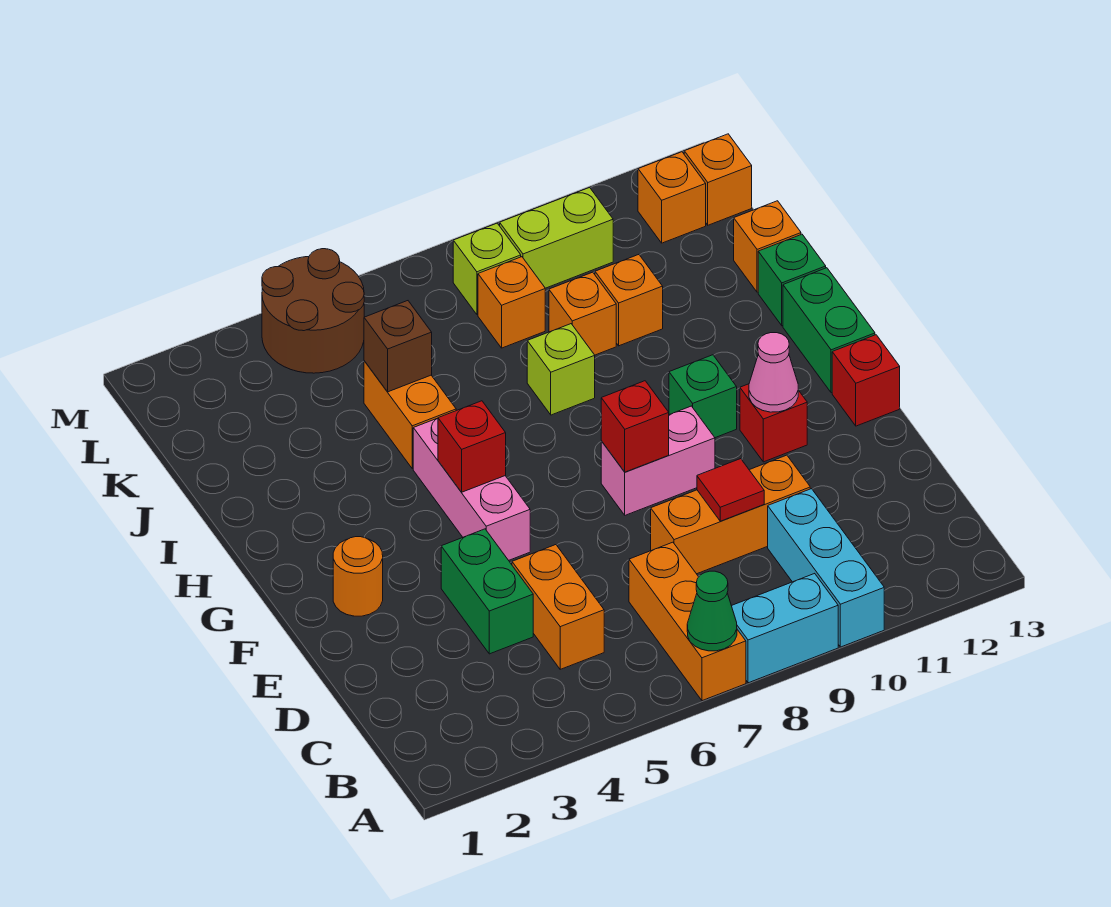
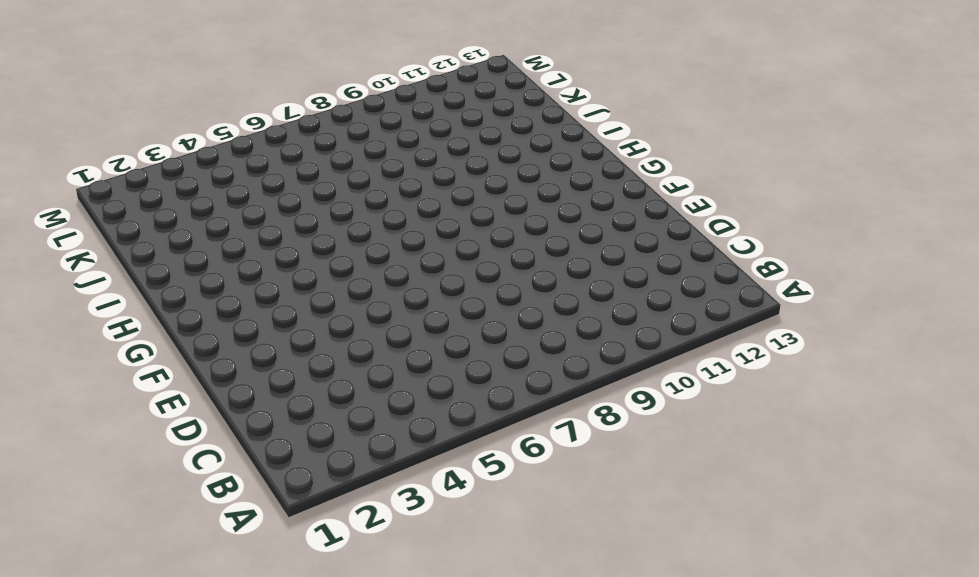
none -> orange 1x3 brick [629,542,746,701]
none -> cyan 1x2 brick [732,573,838,683]
none -> cyan 1x3 brick [768,489,884,647]
none -> orange 1x2 brick [512,545,604,669]

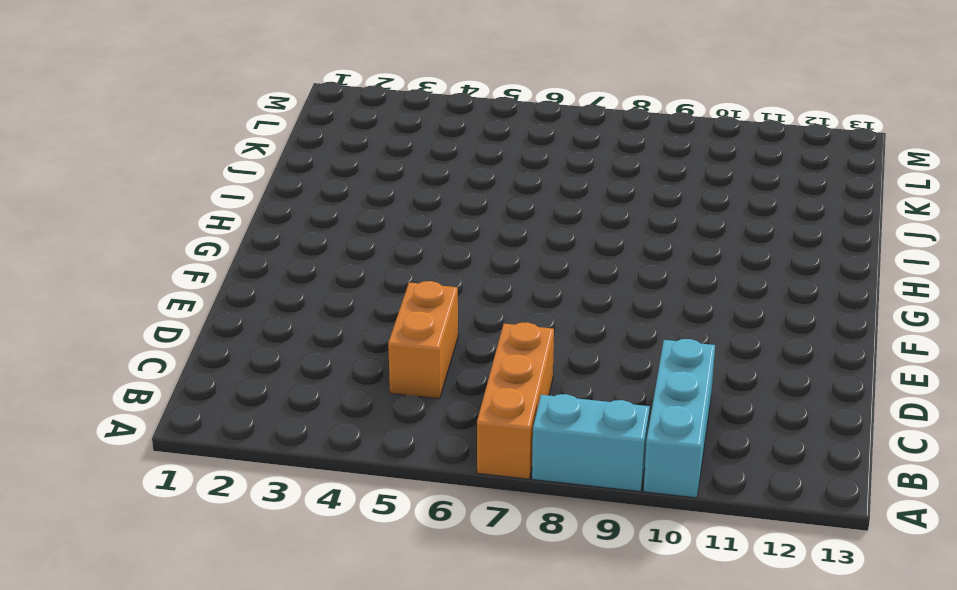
none -> green 1x2 brick [441,529,533,654]
none -> orange 1x3 brick [651,455,810,574]
none -> orange 1x1 round brick [333,537,383,616]
none -> pink 1x3 brick [413,418,530,560]

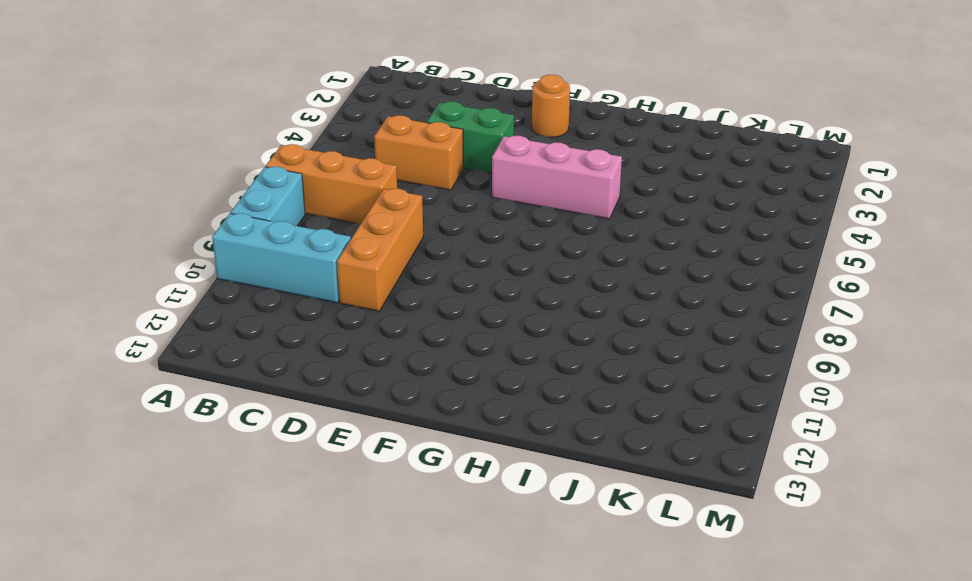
none -> pink 1x2 brick [601,406,715,515]
none -> red 1x1 brick [740,384,807,462]
none -> red 1x1 brick [832,335,900,426]
none -> green 1x1 brick [669,355,737,438]

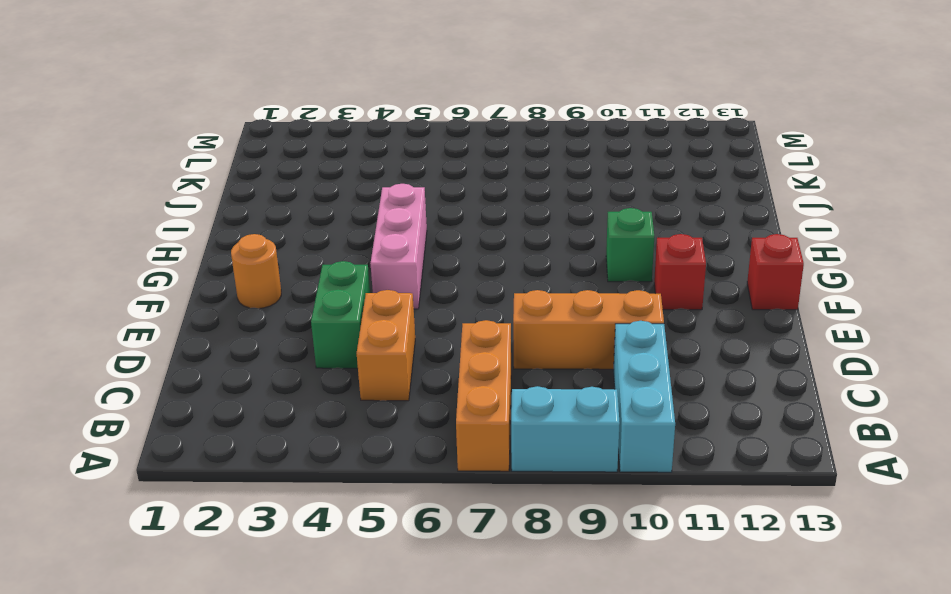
none -> pink 1x2 brick [601,406,715,515]
none -> green 1x2 brick [783,268,875,393]
none -> orange 1x2 brick [364,361,456,469]
none -> lime 1x1 brick [527,324,595,415]

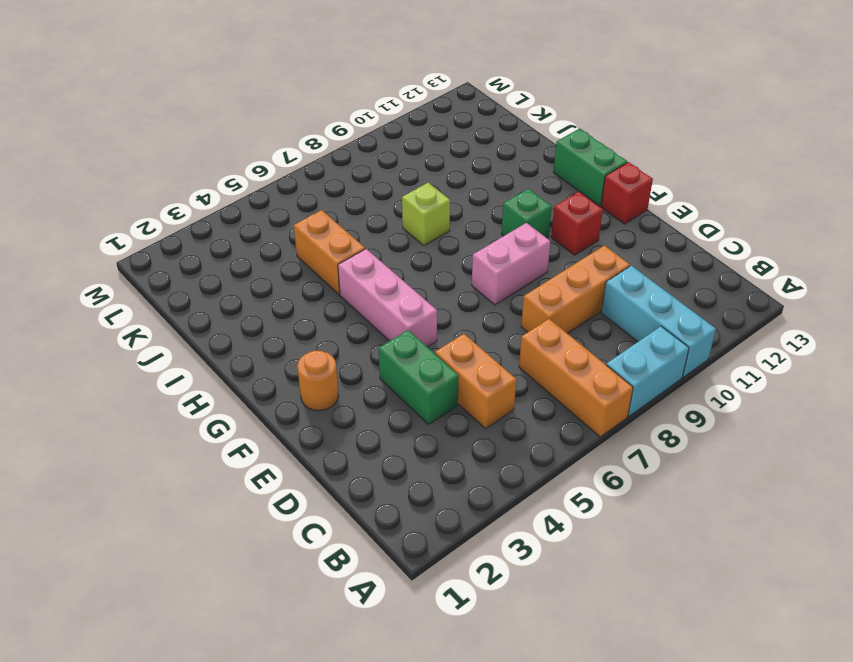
none -> green 1x1 brick [758,234,826,326]
none -> orange 1x1 brick [549,272,616,355]
none -> orange 1x1 brick [595,255,663,346]
none -> orange 1x1 brick [734,201,801,292]

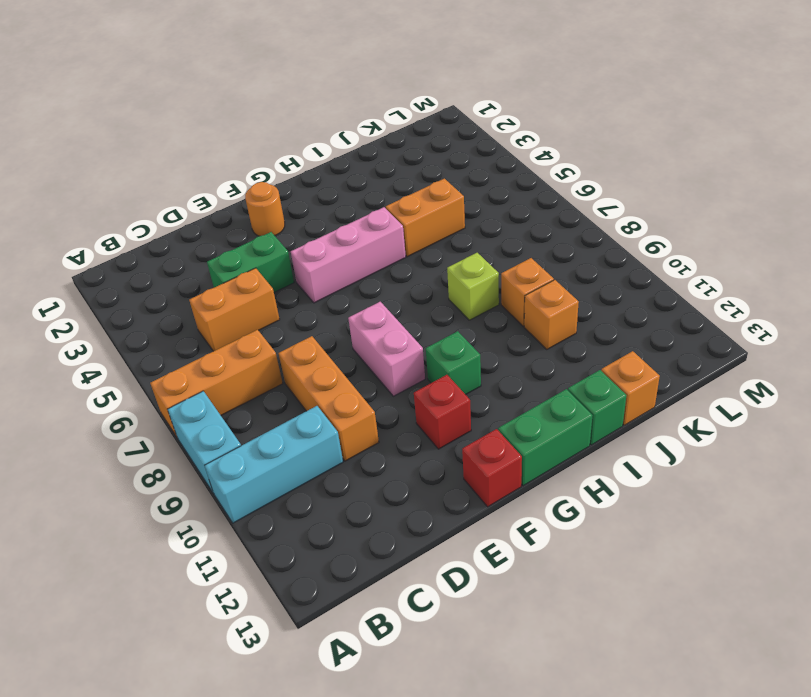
none -> orange 1x1 brick [478,257,545,348]
none -> brown 2x2 round brick [262,249,364,373]
none -> lime 1x1 brick [453,223,521,315]
none -> lime 1x2 brick [500,187,613,288]

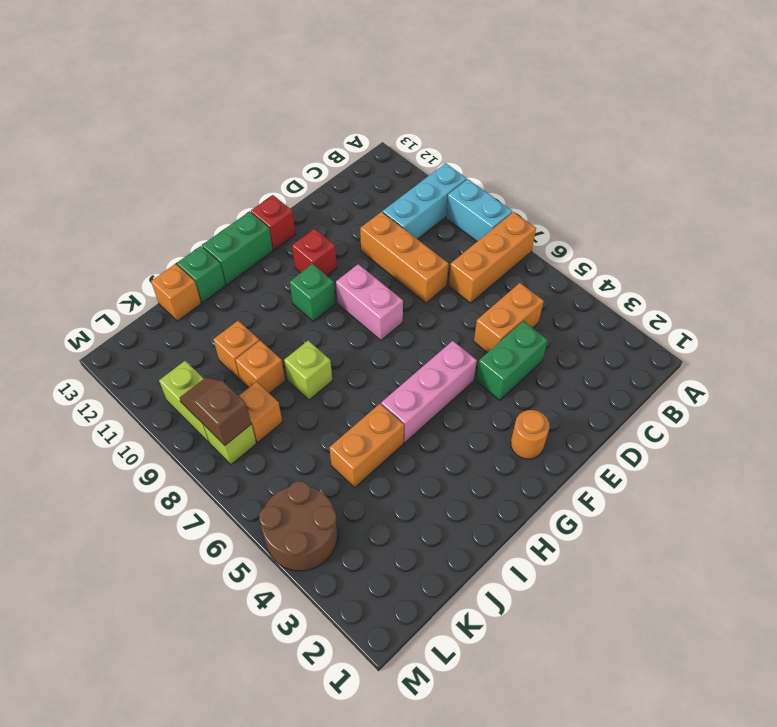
brown 1x2 slope [179,377,251,445] -> none
none -> orange 1x1 brick [638,152,706,243]
none -> orange 1x1 brick [684,134,752,225]
none -> green 1x1 cone [687,571,737,651]
none -> red 1x1 tile [697,459,764,521]

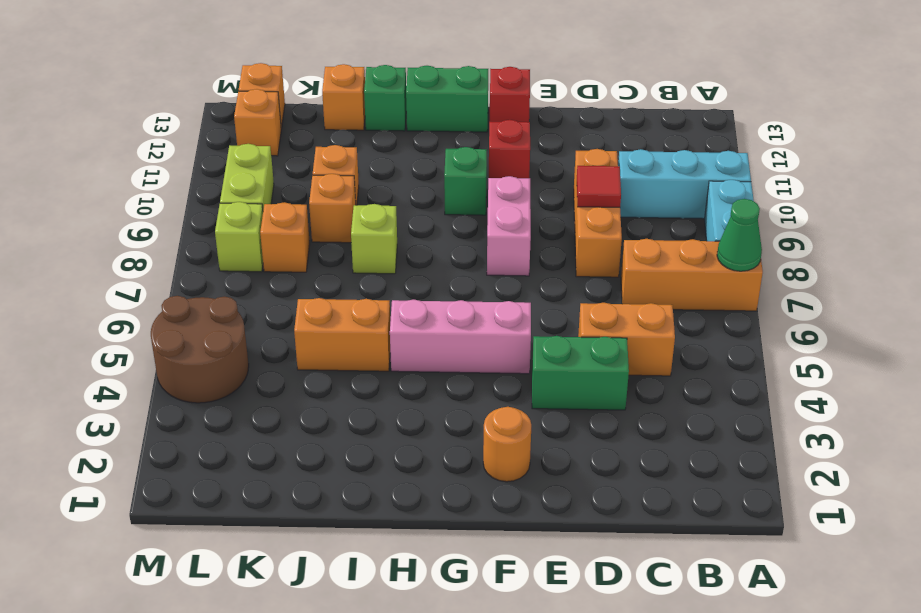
none -> red 1x1 brick [601,381,669,472]
none -> pink 1x1 cone [749,333,798,412]
none -> red 1x1 brick [438,401,506,492]
none -> brown 1x1 brick [364,301,432,392]

